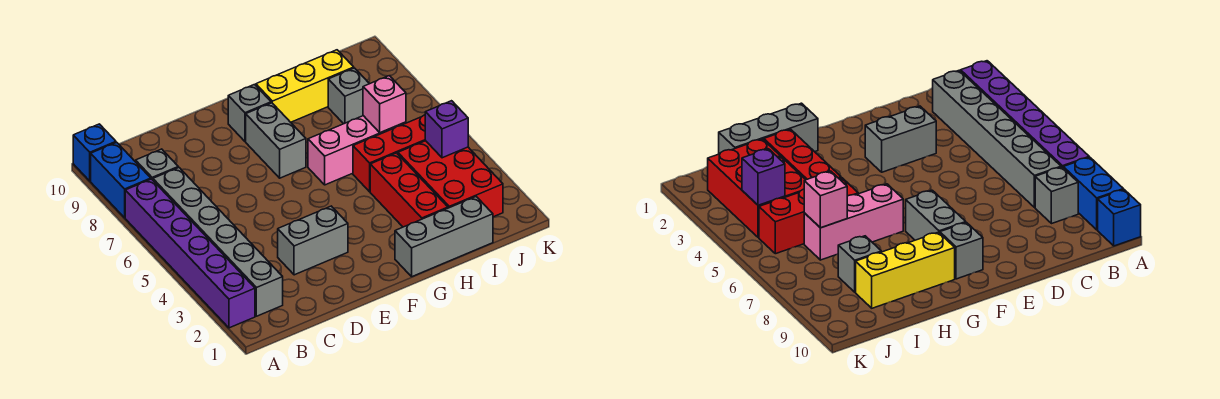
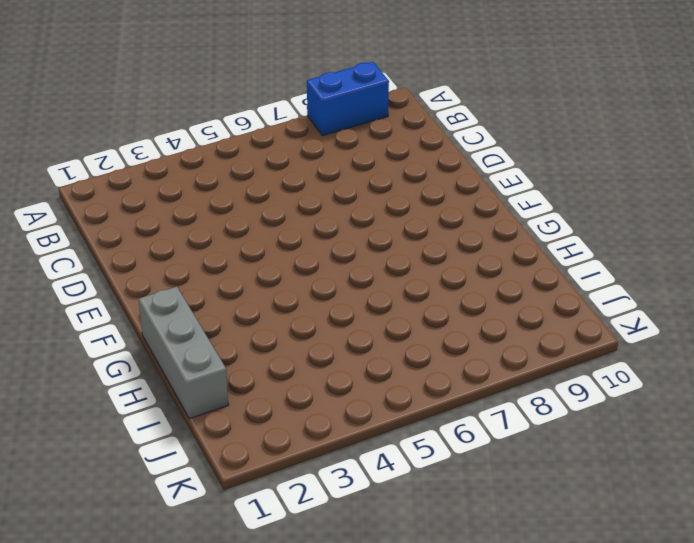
none -> purple 1x6 brick [125,179,255,328]
none -> blue 1x1 brick [73,124,116,181]
none -> grey 1x6 brick [153,168,283,316]

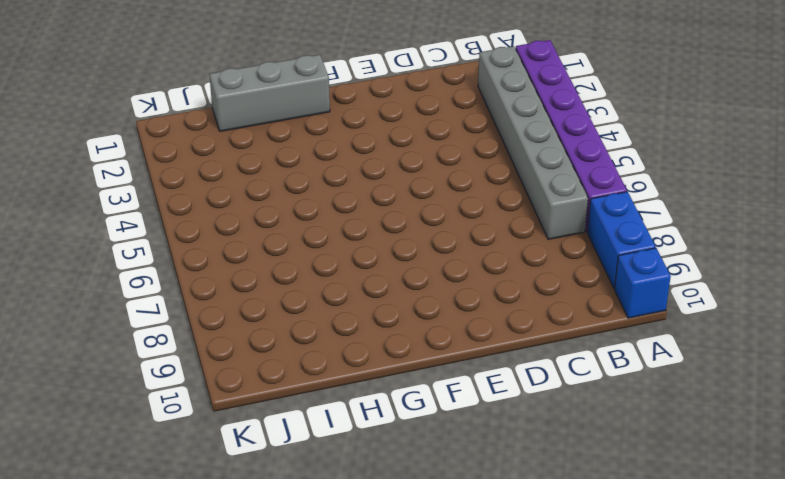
none -> grey 1x1 brick [136,149,178,180]
none -> grey 1x2 brick [278,206,348,275]
none -> grey 1x2 brick [246,103,306,178]

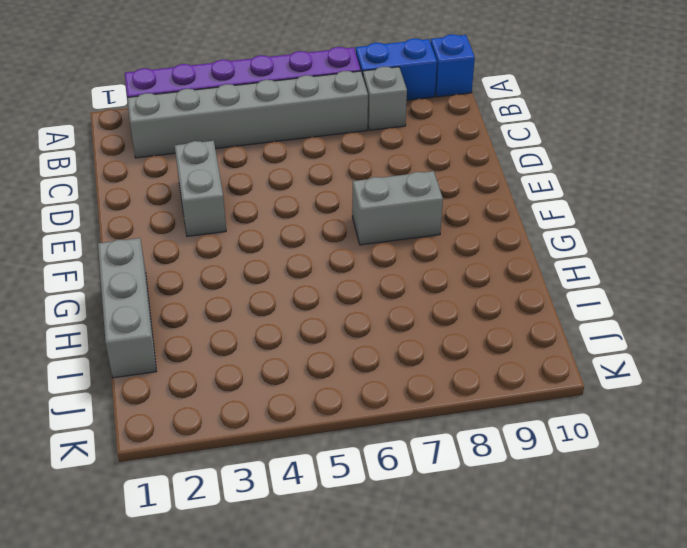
none -> grey 1x1 brick [228,85,271,141]
none -> pink 1x3 brick [308,116,406,185]
none -> yellow 1x3 brick [256,50,354,122]

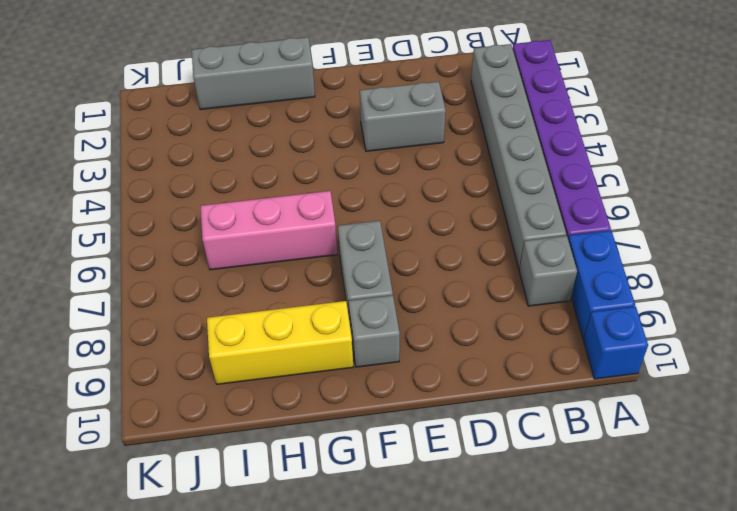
none -> red 1x3 brick [370,153,448,227]
none -> red 1x3 brick [353,115,426,192]
none -> red 2x3 brick [398,141,503,217]

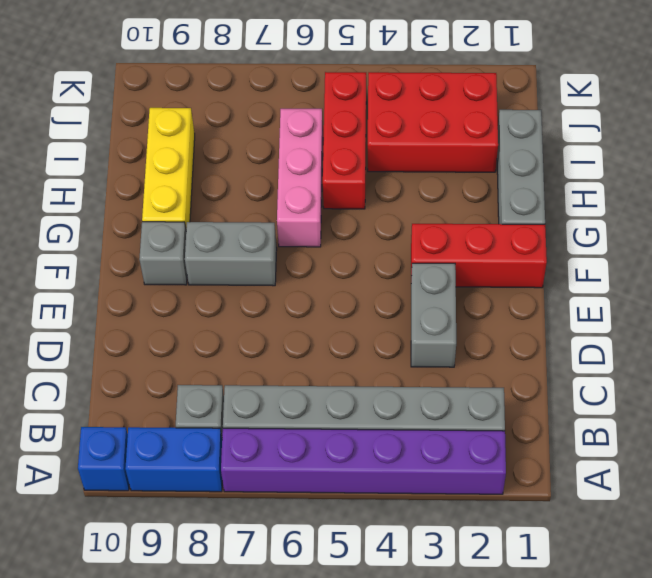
red 1x3 brick [411,224,547,288] -> red 1x3 brick moved to [370,153,448,227]
none -> grey 1x1 brick [328,68,369,124]
none -> pink 1x1 brick [363,76,406,133]
none -> purple 1x1 brick [425,101,468,158]

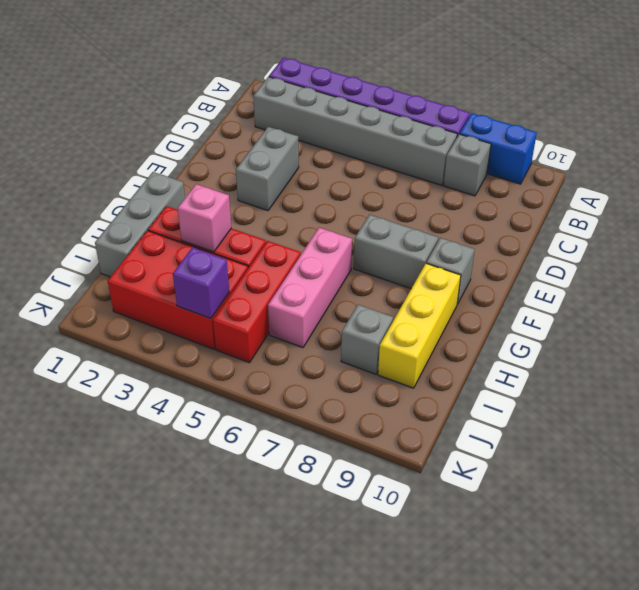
pink 1x1 brick [178,184,231,252] -> pink 1x1 brick moved to [363,76,406,133]
none -> blue 1x1 brick [73,124,116,181]

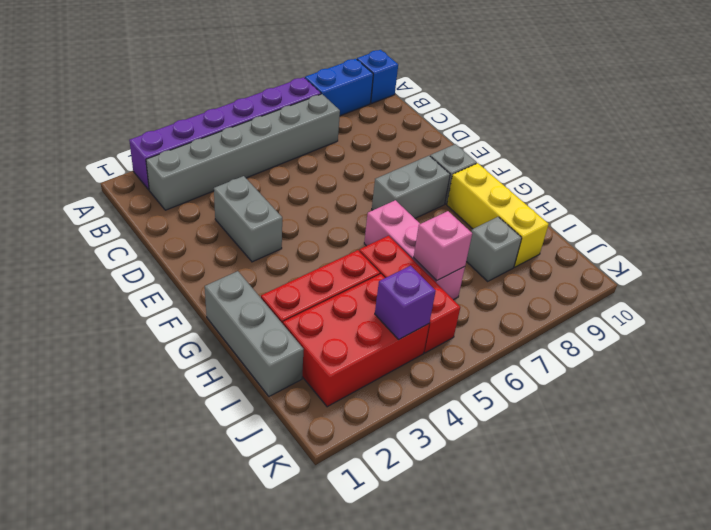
none -> grey 1x1 brick [136,149,178,180]

